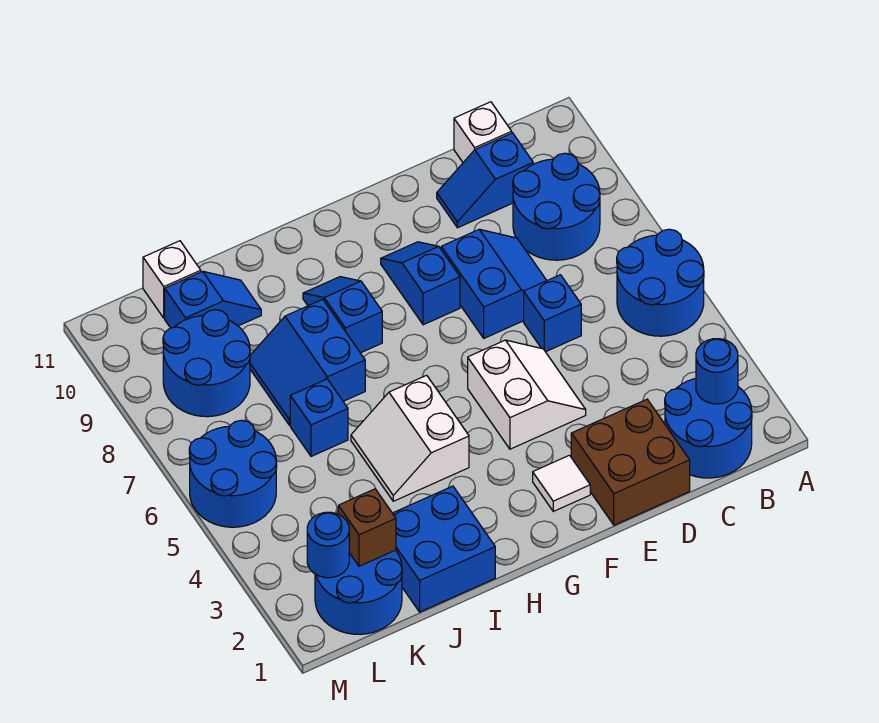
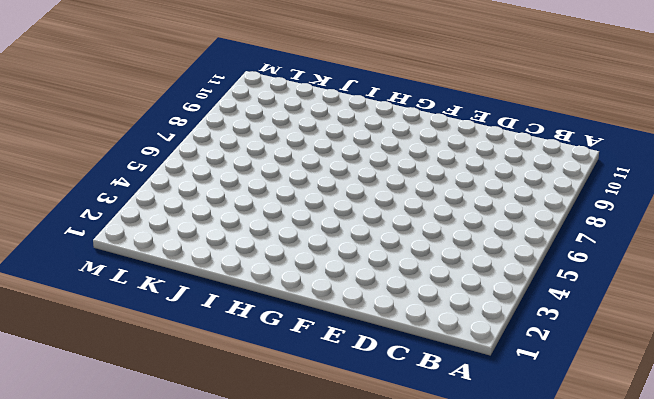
none -> blue 2x2 round brick [617,229,704,336]
none -> blue 2x2 round brick [665,379,752,478]
none -> blue 2x2 round brick [513,153,600,260]

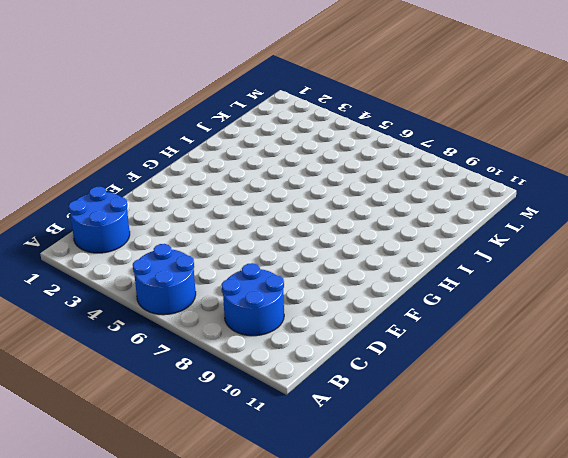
none -> blue 1x2 slope [437,133,533,228]
none -> white 1x1 brick [454,102,512,162]
none -> brown 2x2 brick [571,399,690,525]

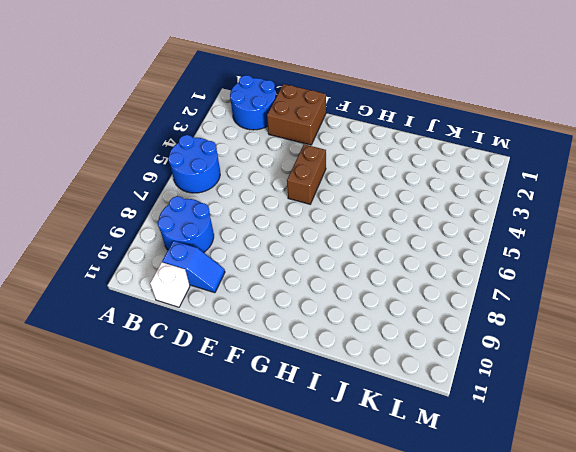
brown 1x2 brick [287,144,326,204] -> white 2x2 slope [468,340,586,449]
none -> blue 1x1 brick [524,275,581,352]
none -> blue 2x2 slope [441,229,547,338]
none -> white 1x1 tile [533,455,590,511]

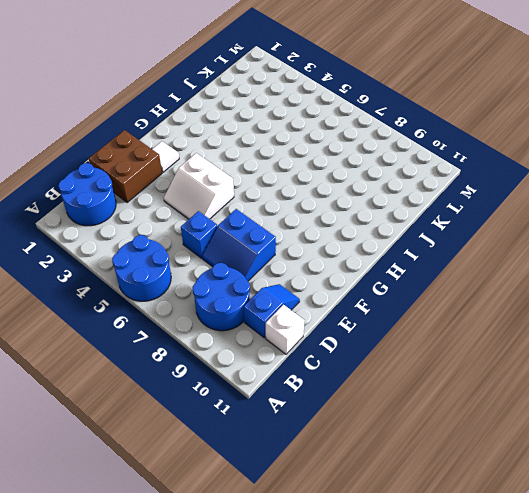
none -> blue 1x2 slope [381,242,460,325]
none -> white 2x2 slope [351,375,469,501]
none -> blue 1x2 slope [303,277,382,353]

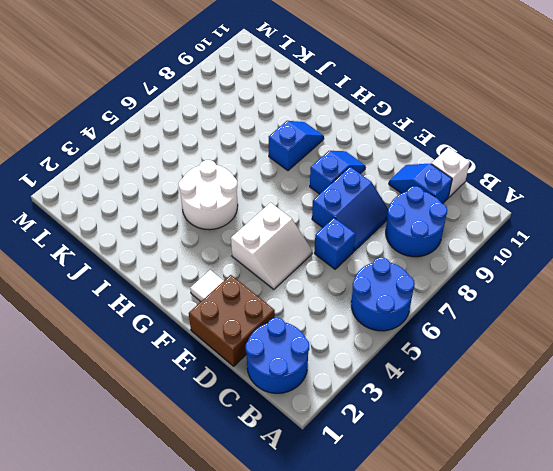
white 2x2 round brick [179,160,238,230] -> white 2x2 slope [351,375,469,501]
none -> blue 2x2 brick [393,486,495,612]
none -> blue 2x2 slope [250,299,365,425]
none -> blue 1x1 brick [290,379,348,456]

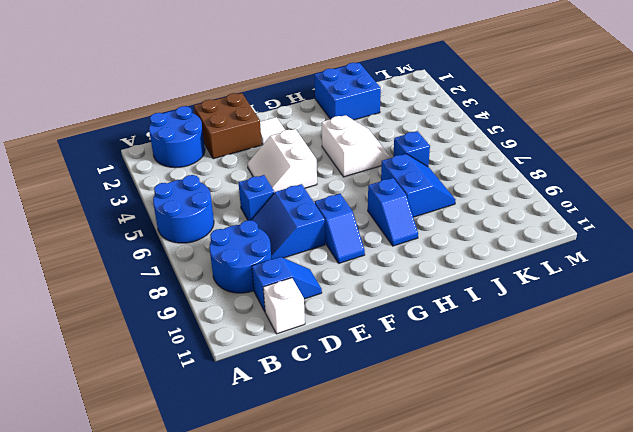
none -> blue 1x2 slope [165,271,261,328]
none -> blue 2x2 round brick [315,550,402,634]
none -> blue 2x2 round brick [163,310,250,417]

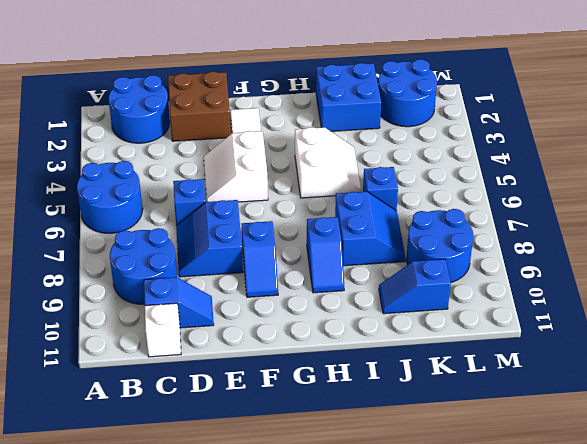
none -> white 1x1 brick [143,241,201,318]
none -> blue 2x2 round brick [189,420,277,527]
none -> blue 1x1 round brick [696,339,738,404]

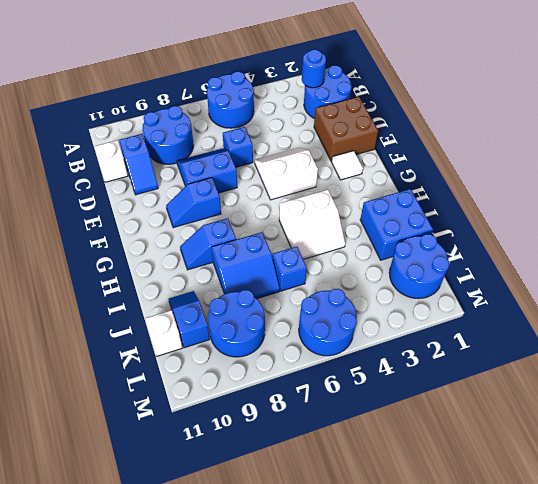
none -> brown 1x1 brick [338,489,396,566]
none -> blue 1x1 round brick [307,512,349,578]

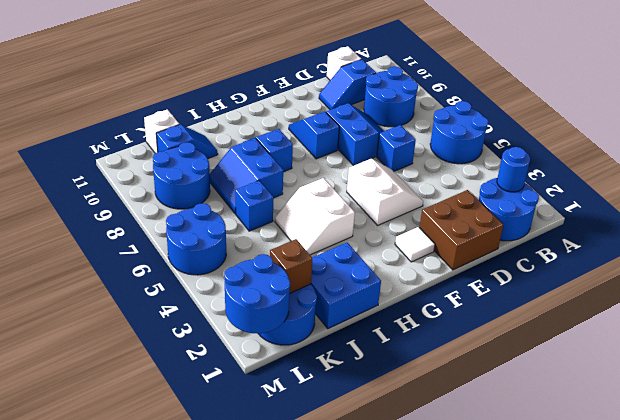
blue 2x2 round brick [224,254,290,333] -> blue 1x1 round brick [307,512,349,578]

